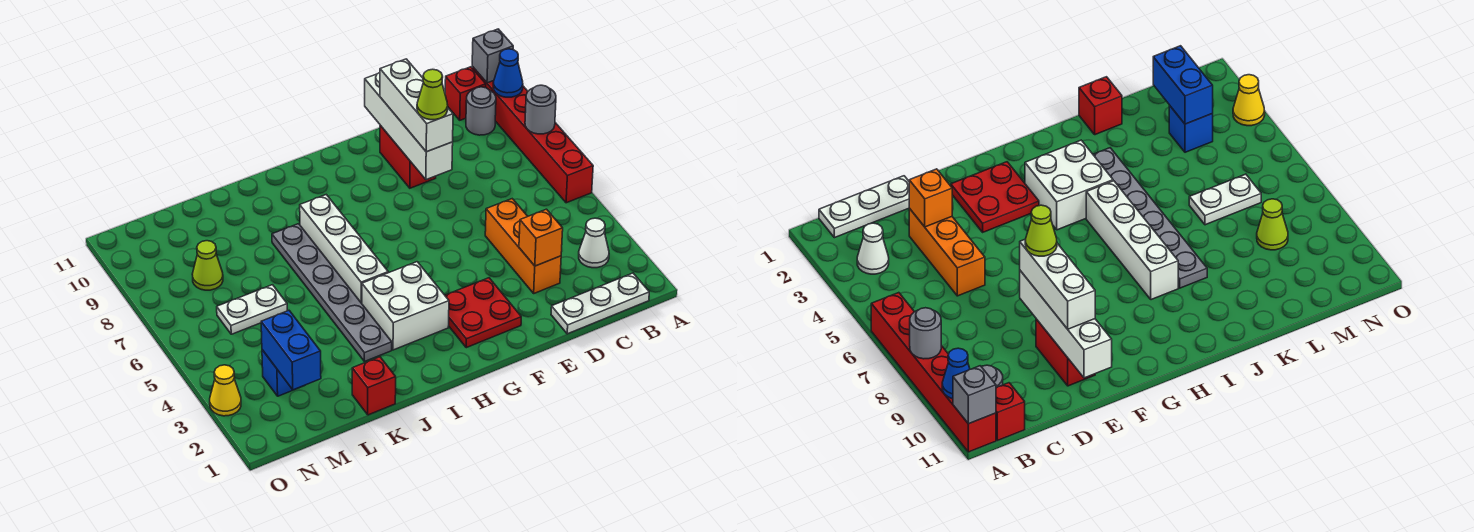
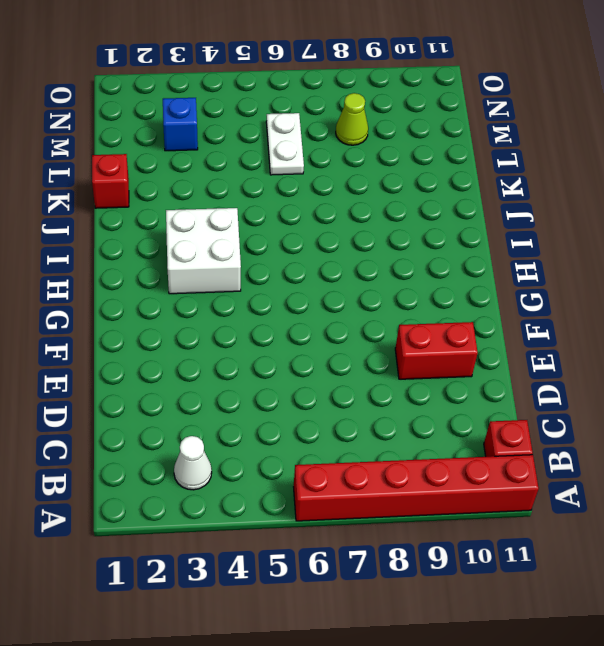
none -> white 1x3 plate [551,273,649,334]
none -> grey 1x1 round brick [466,87,496,135]
none -> orange 1x3 brick [485,199,561,293]

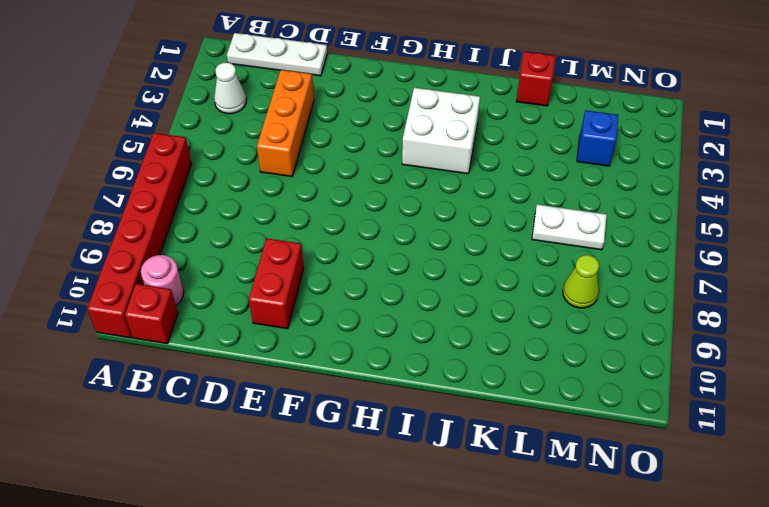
pink 1x1 round brick [141,255,184,305] -> grey 1x1 round brick [466,87,496,135]
none -> red 2x2 plate [445,278,521,348]
none -> white 1x4 brick [300,195,388,303]
none -> grey 1x6 plate [272,224,392,362]

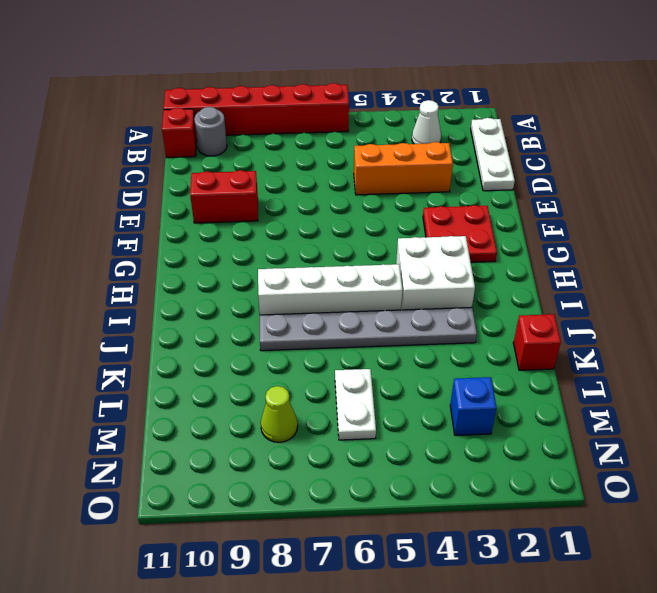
none -> yellow 1x1 cone [210,365,241,416]
none -> grey 1x1 round brick [525,85,556,134]
none -> blue 1x1 cone [493,49,523,97]

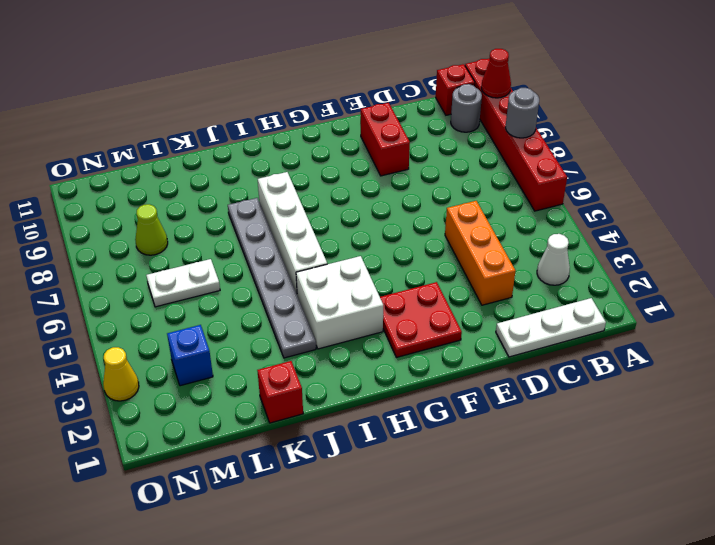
red 1x1 cone [481,49,511,98] -> blue 1x1 cone [493,49,523,97]
none -> grey 1x1 brick [472,29,513,83]
none -> orange 1x1 brick [519,209,563,266]
none -> white 1x4 brick [365,73,453,180]

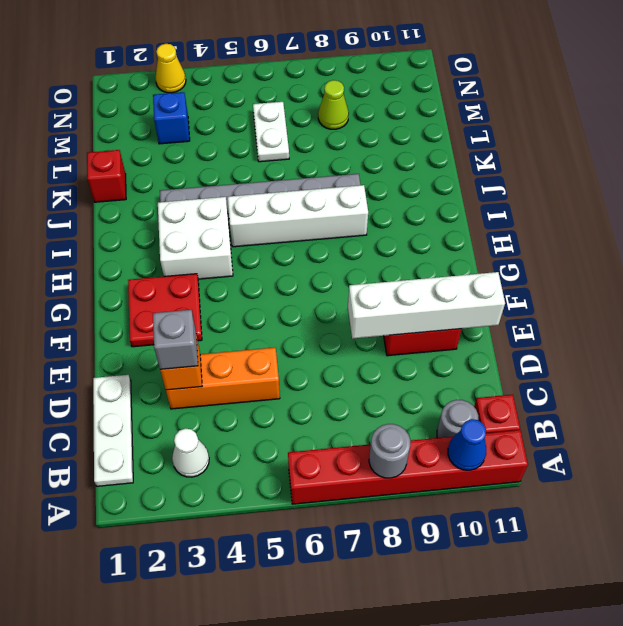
grey 1x1 brick [153,310,198,369] -> grey 1x1 brick moved to [472,29,513,83]
none -> blue 1x2 brick [261,311,321,390]
none -> white 1x3 brick [380,59,453,152]
none -> lime 1x1 cone [417,69,448,120]

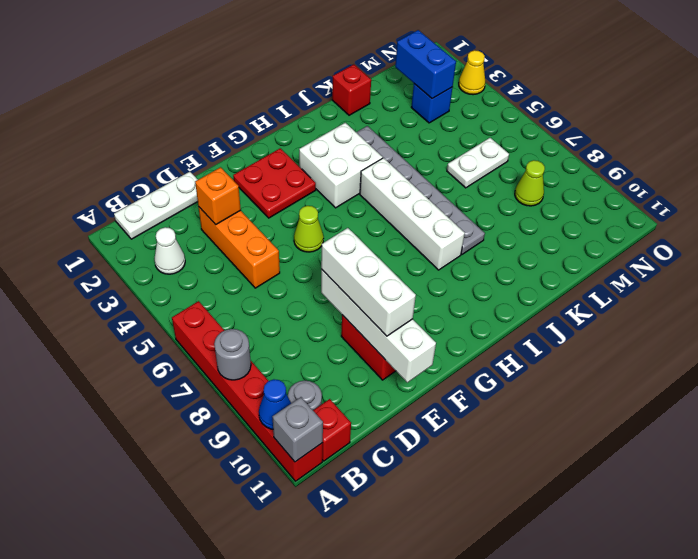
lime 1x1 cone [294,206,324,252] -> lime 1x1 cone moved to [417,69,448,120]

